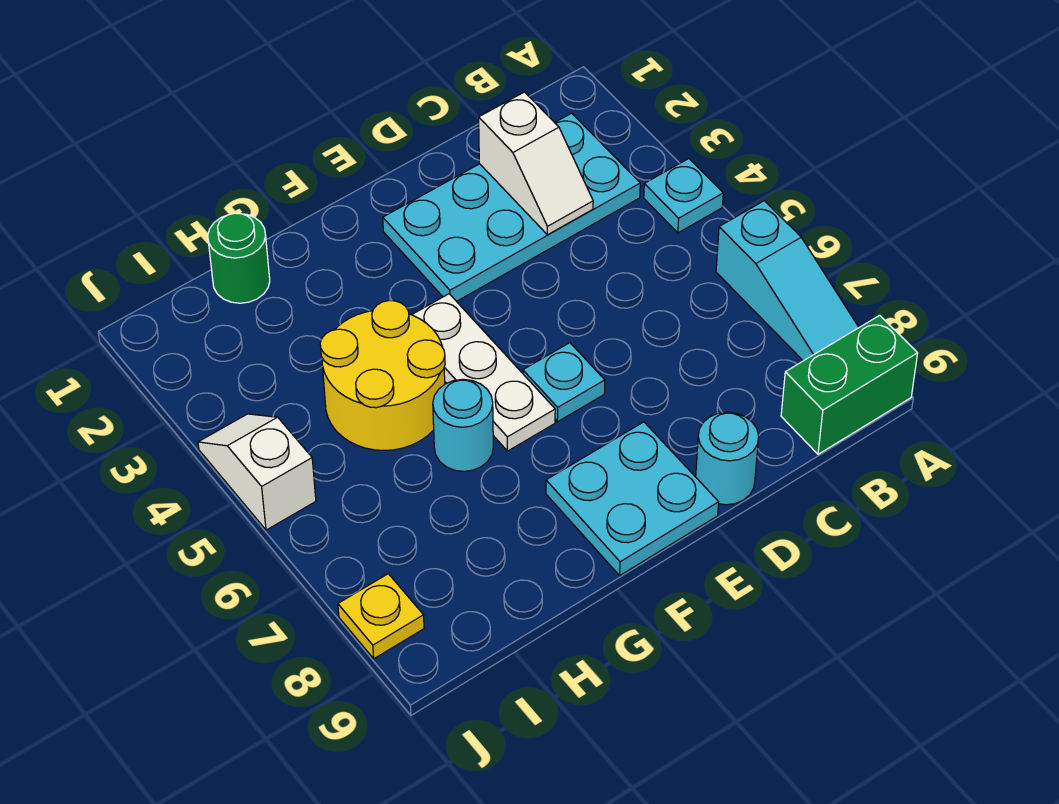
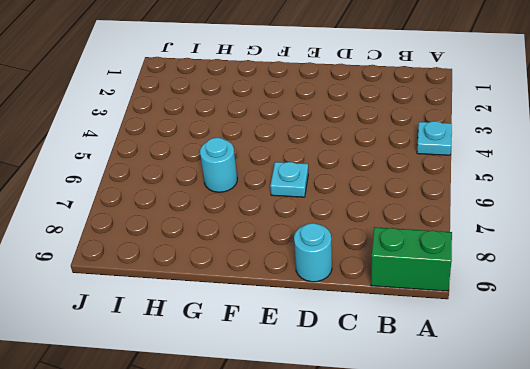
none -> cyan 1x3 slope [716,201,859,361]
none -> cyan 2x4 plate [383,113,640,301]
none -> cyan 2x2 plate [546,422,719,575]

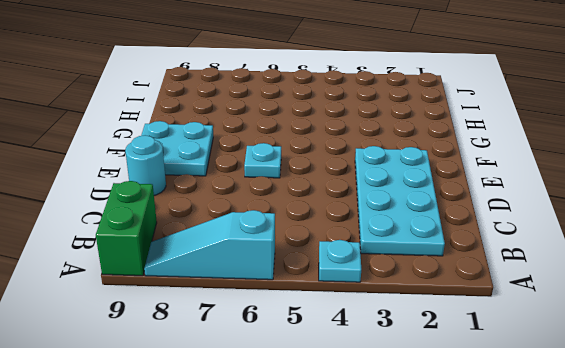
none -> white 1x3 plate [412,294,555,451]
none -> yellow 2x2 round brick [320,301,445,450]
none -> cyan 1x1 round brick [433,379,493,471]

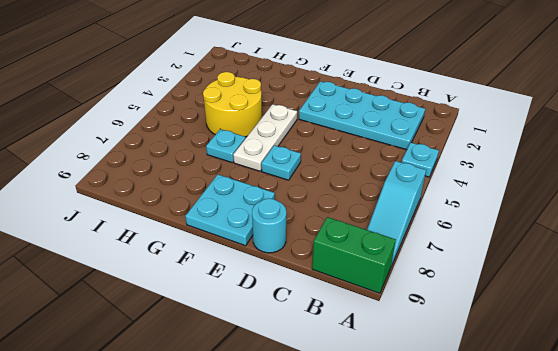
cyan 1x1 plate [206,129,246,163] -> cyan 1x1 round brick [433,379,493,471]
none -> green 1x1 round brick [208,213,270,303]
none -> white 1x2 slope [198,414,316,530]
none -> yellow 1x1 plate [338,574,424,659]

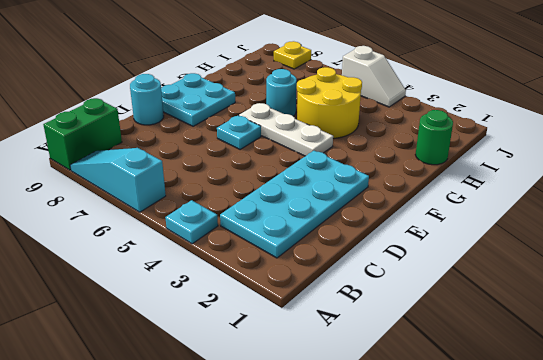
none -> white 1x2 slope [479,92,593,235]

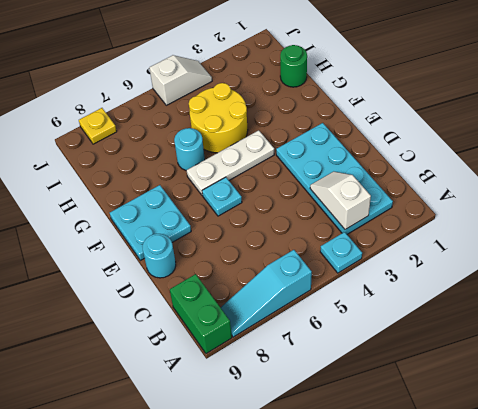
white 1x2 slope [310,171,371,230] -> white 1x2 slope turned to [479,92,593,235]

